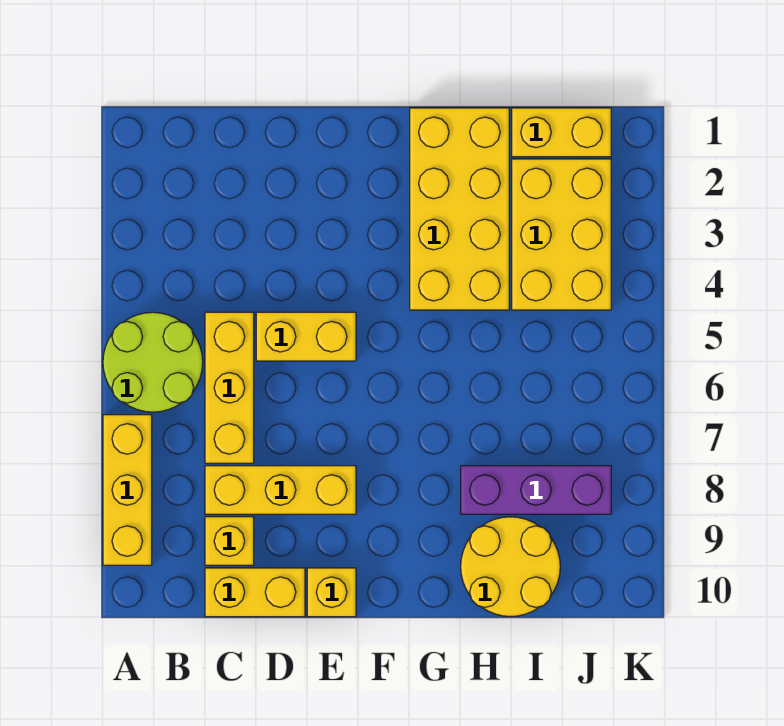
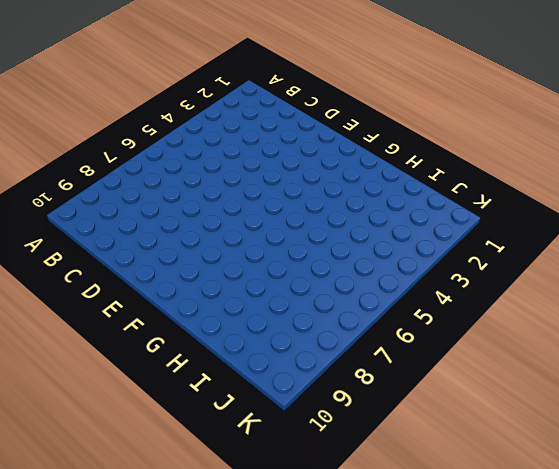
none -> lime 2x2 round brick [103,312,203,412]
none -> yellow 1x3 brick [103,415,152,565]
none -> yellow 1x3 brick [205,312,254,463]

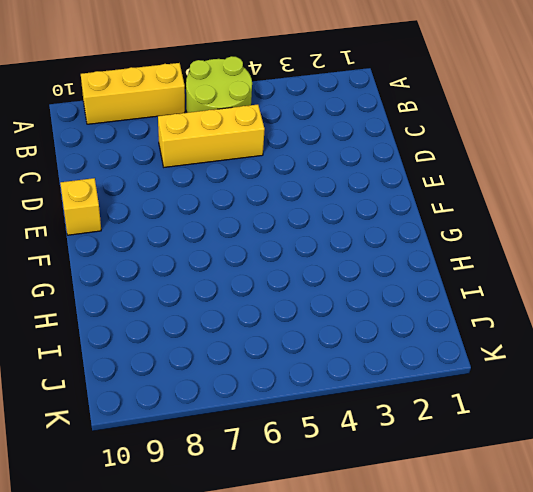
none -> yellow 1x3 brick [205,466,356,514]
none -> yellow 1x1 brick [205,517,254,565]
none -> yellow 1x2 brick [205,568,305,617]

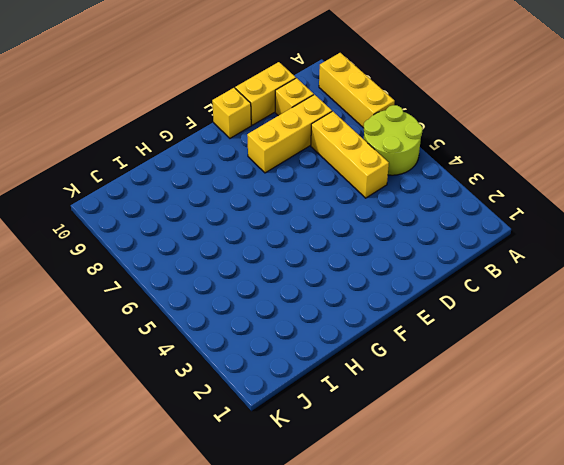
none -> yellow 1x2 brick [256,312,356,361]
none -> yellow 2x4 brick [410,108,509,310]
none -> purple 1x3 brick [461,466,611,514]

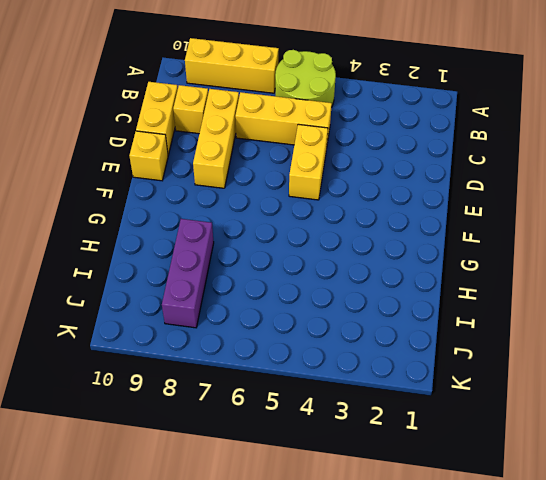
none -> yellow 2x4 brick [410,108,509,310]
none -> yellow 2x2 round brick [461,517,560,617]
none -> yellow 1x2 brick [512,108,611,157]

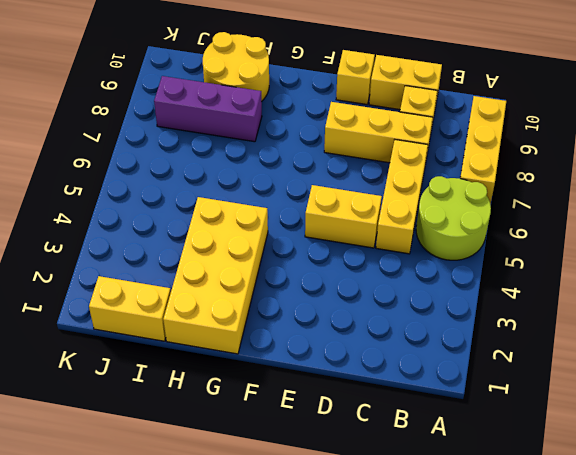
none -> yellow 2x3 brick [512,159,611,310]

